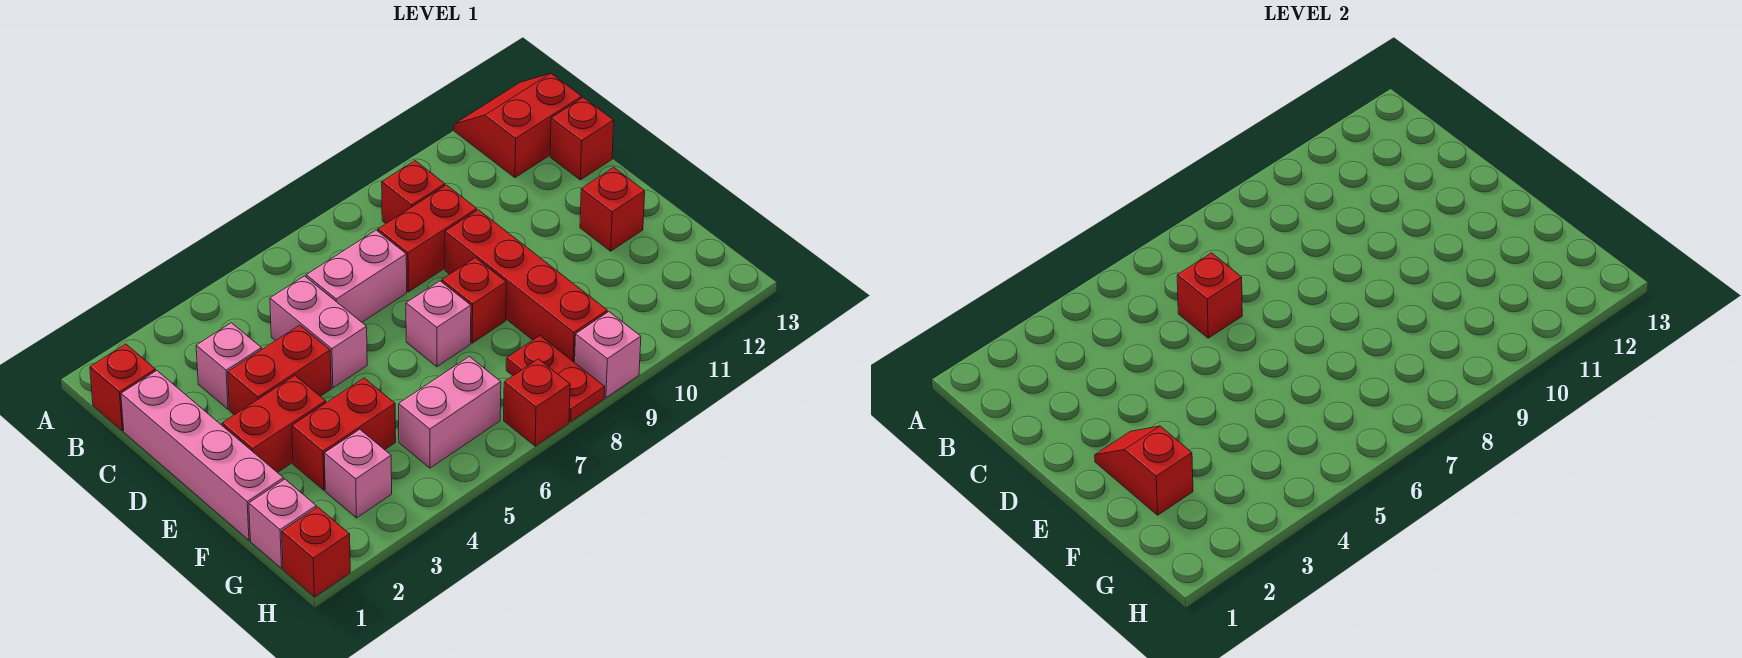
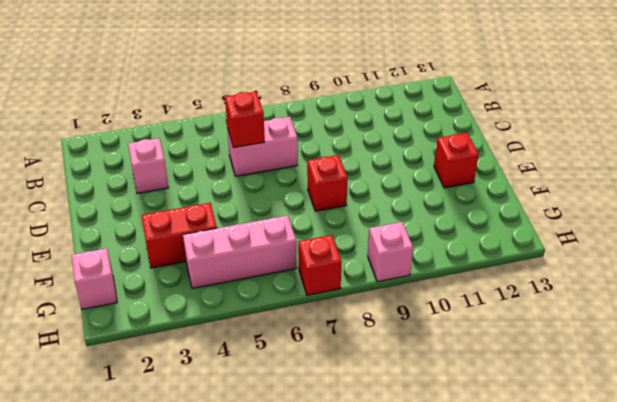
pink 1x3 brick [183,215,297,288] -> pink 1x2 brick [399,357,501,468]
none -> red 2x2 slope [454,73,582,178]
none -> red 1x1 brick [90,344,156,431]
none -> red 1x1 brick [382,161,445,223]

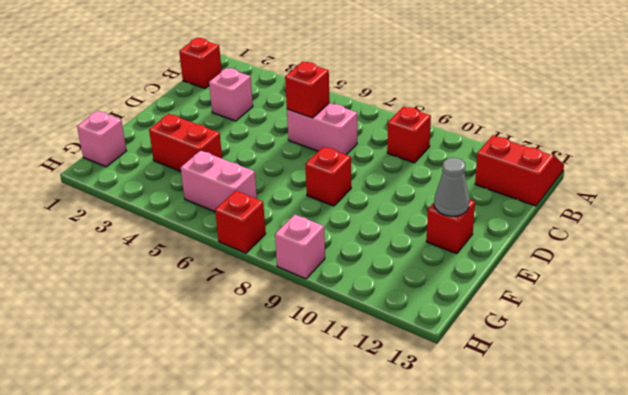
grey 1x1 cone [434,158,469,216] -> none
none -> pink 1x4 brick [121,371,284,540]
none -> pink 1x2 brick [270,276,367,388]
none -> red 1x2 brick [378,185,477,292]

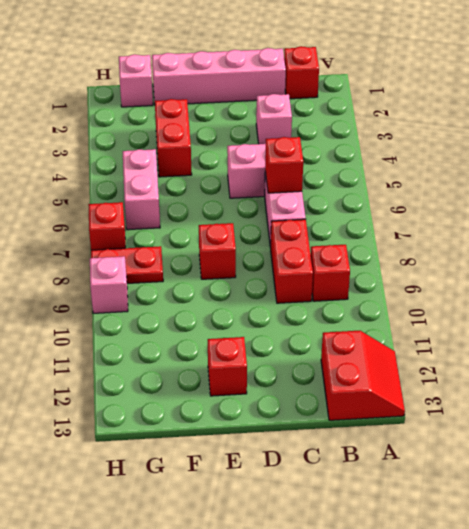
none -> red 1x1 brick [550,98,614,180]
none -> red 1x2 brick [228,325,331,415]
none -> red 1x4 brick [445,210,607,363]

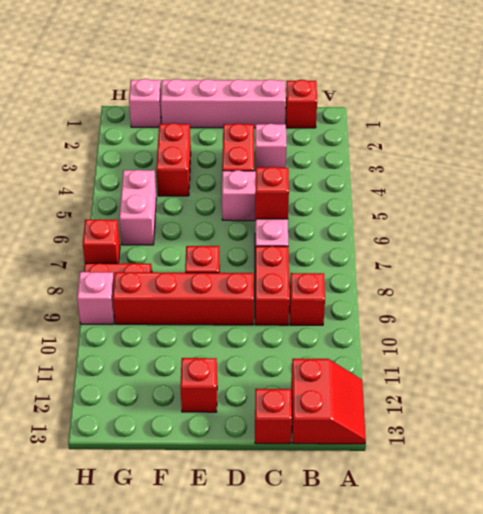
none -> red 1x2 brick [222,376,326,473]
none -> pink 1x1 brick [406,281,471,367]
none -> pink 1x1 brick [324,429,392,518]

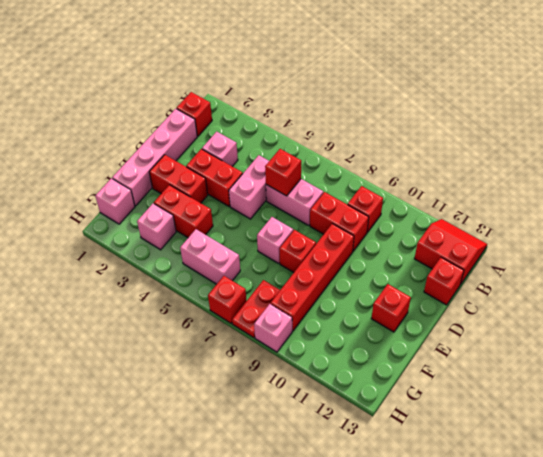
none -> red 1x1 brick [282,507,350,597]
none -> red 1x2 slope [1095,426,1193,515]

